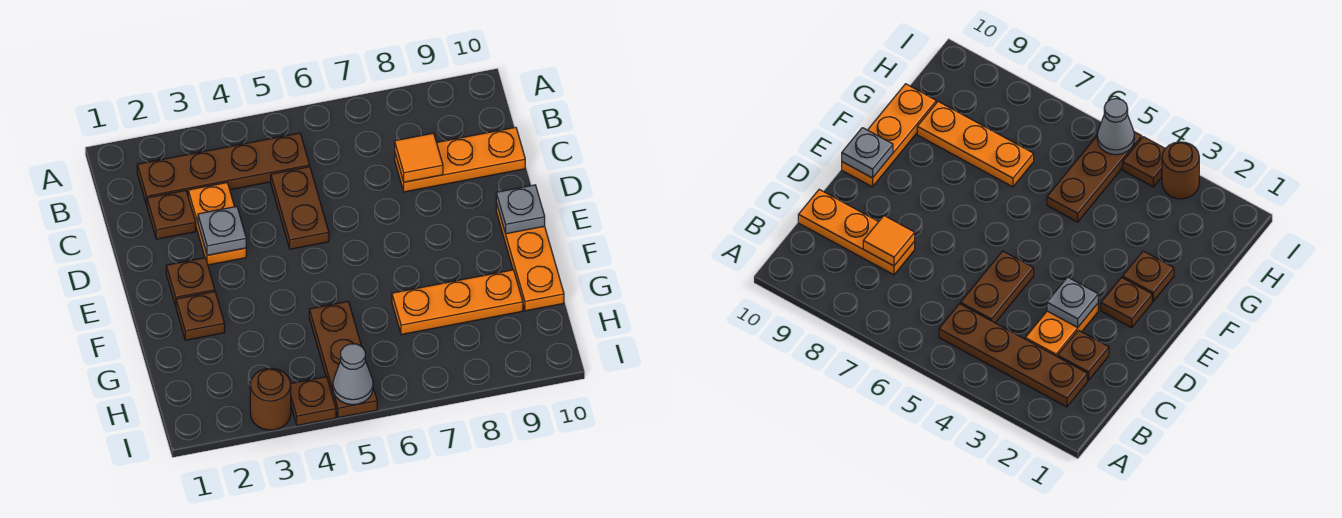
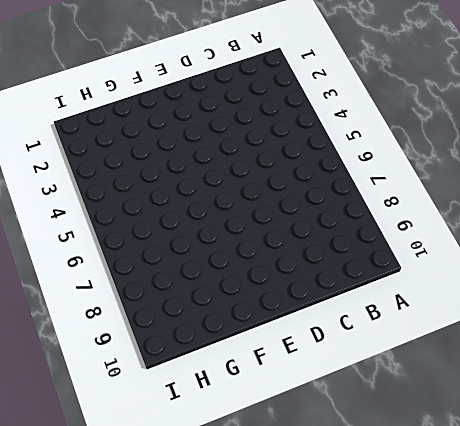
none -> brown 1x4 plate [137,133,310,205]
none -> brown 1x1 plate [147,190,196,239]
none -> orange 1x2 plate [188,183,246,265]

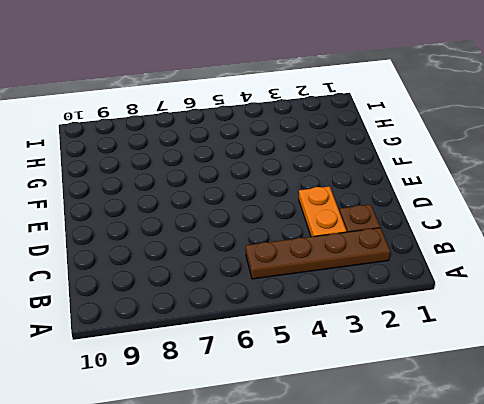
none -> brown 1x2 plate [271,167,329,249]
none -> orange 1x3 plate [395,127,525,192]
none -> brown 1x1 plate [166,258,215,306]

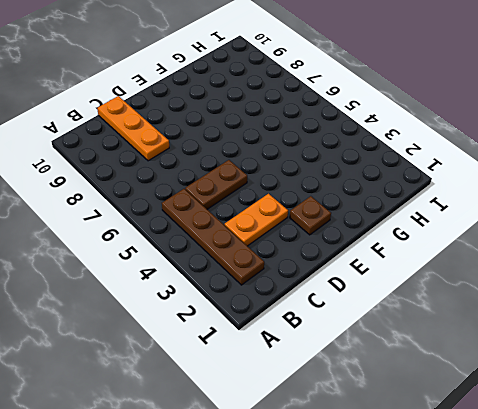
none -> brown 1x1 plate [147,190,196,239]
none -> orange 1x3 plate [496,203,564,311]
none -> brown 1x1 plate [176,292,225,340]

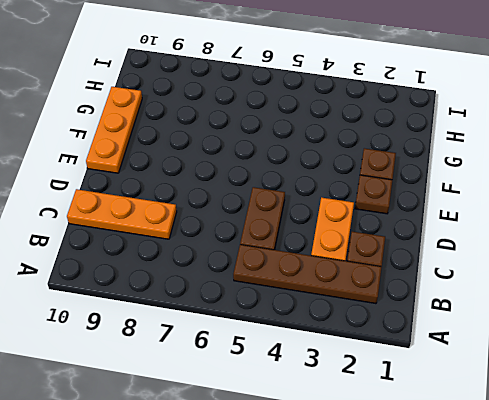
none -> brown 1x3 plate [309,301,377,418]
none -> orange 1x3 plate [392,270,523,335]
none -> brown 1x1 round brick [250,368,291,430]

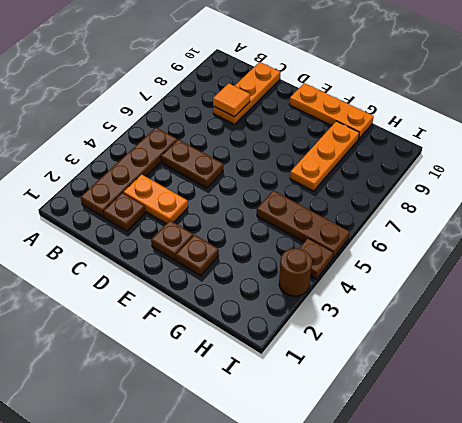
none -> grey 1x1 plate [198,206,246,255]
none -> grey 1x1 plate [496,185,545,234]
none -> grey 1x1 cone [333,344,373,405]

